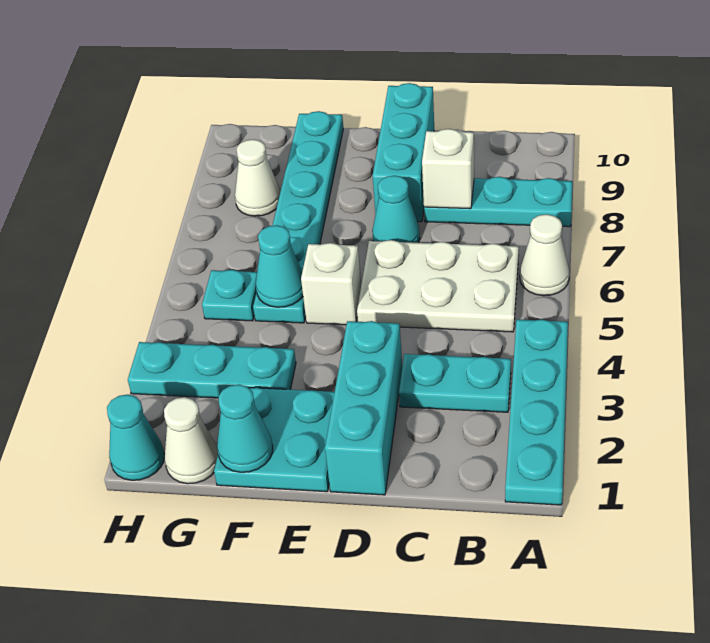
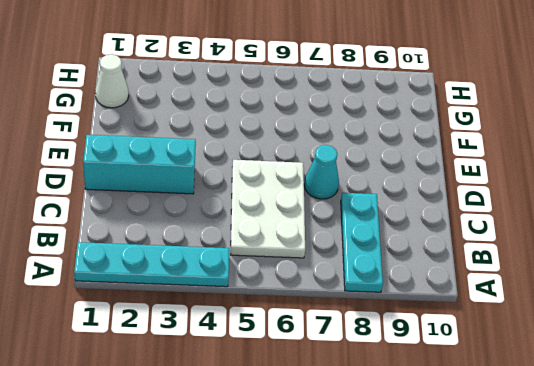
none -> white 1x1 cone [520,214,569,296]
none -> cyan 1x2 plate [399,354,511,412]
none -> cyan 1x3 brick [373,83,434,222]

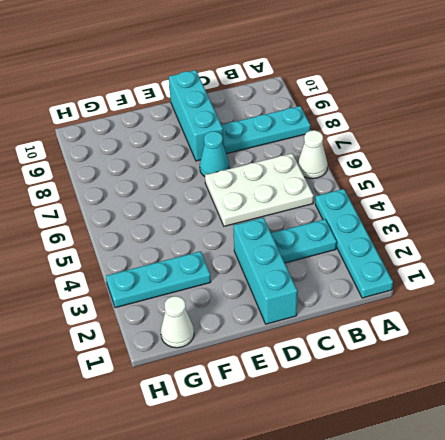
none -> cyan 2x2 plate [214,388,335,492]
none -> white 1x1 brick [301,243,361,325]
none -> cyan 1x6 plate [253,111,343,323]

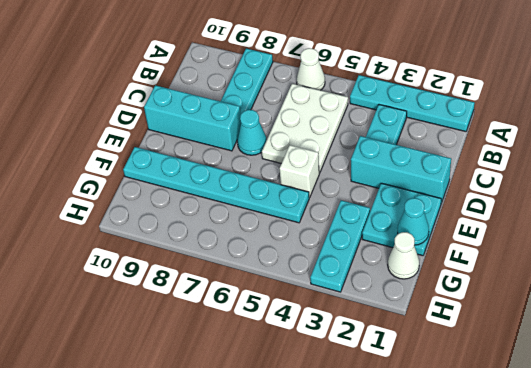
none -> cyan 1x1 plate [202,270,257,321]
none -> white 1x1 cone [235,139,280,216]
none -> cyan 1x1 cone [107,394,164,480]

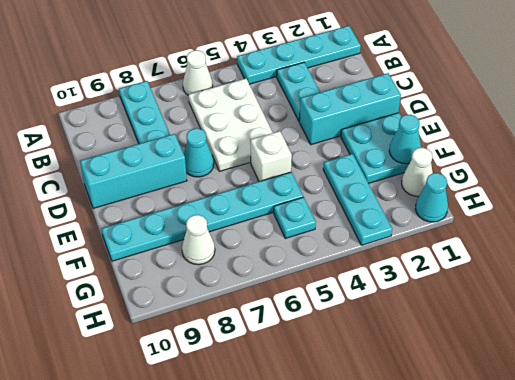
none -> white 1x1 brick [422,129,474,209]
none -> cyan 1x1 cone [256,225,303,307]

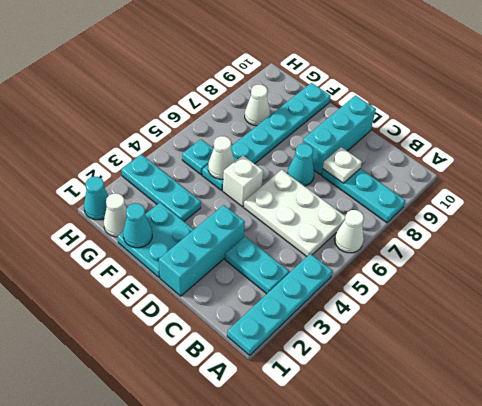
white 1x1 plate [323,147,362,183] -> white 1x1 brick [422,129,474,209]
white 1x1 cone [208,136,235,179] -> cyan 1x1 cone [256,225,303,307]

